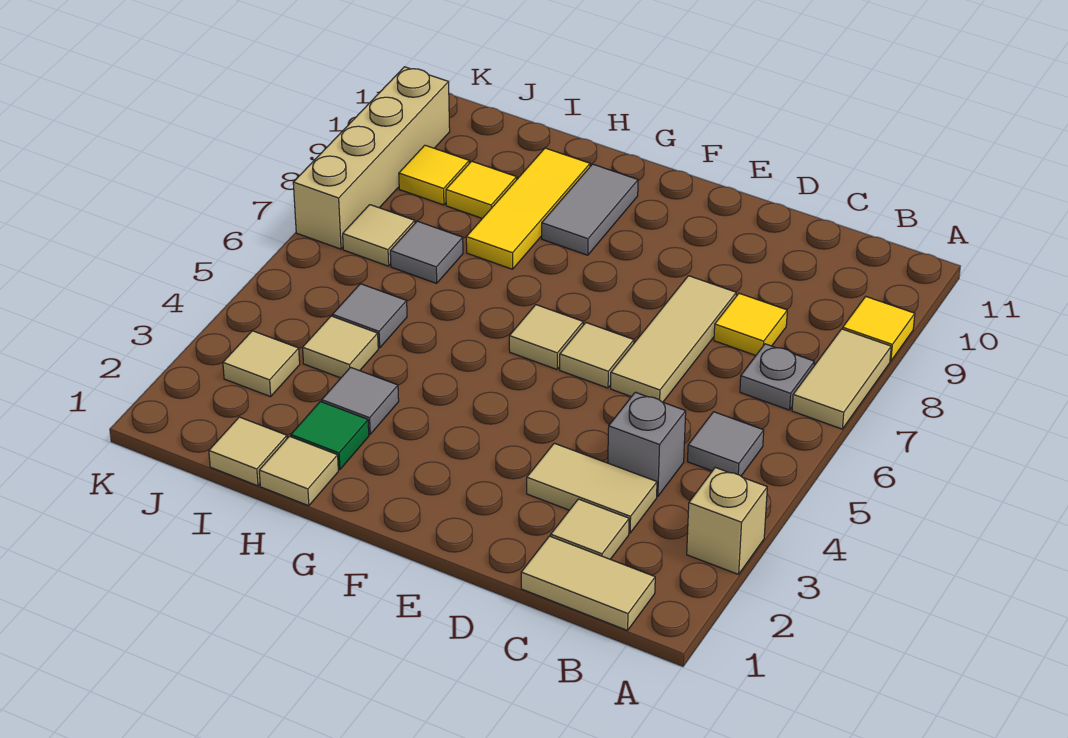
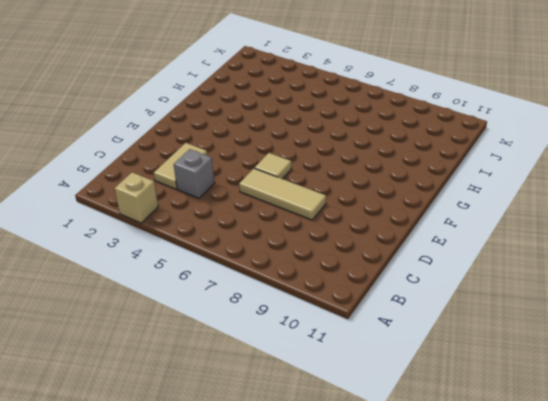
none -> tan 1x2 tile [792,329,891,429]
none -> yellow 1x1 tile [843,296,915,361]
none -> tan 1x2 tile [521,536,655,631]

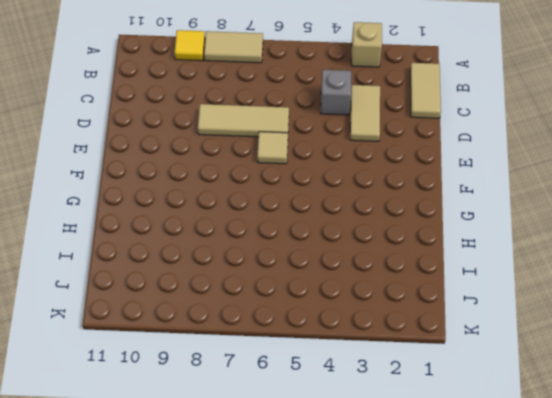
none -> grey 1x1 tile [687,412,764,476]
none -> grey 1x1 plate [740,344,814,410]
none -> tan 1x1 tile [551,499,629,559]

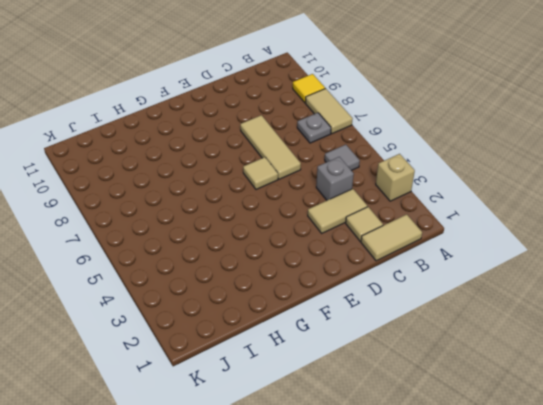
none -> yellow 1x1 tile [714,293,787,355]
none -> tan 1x1 tile [509,305,583,369]
none -> grey 1x2 tile [542,164,638,255]

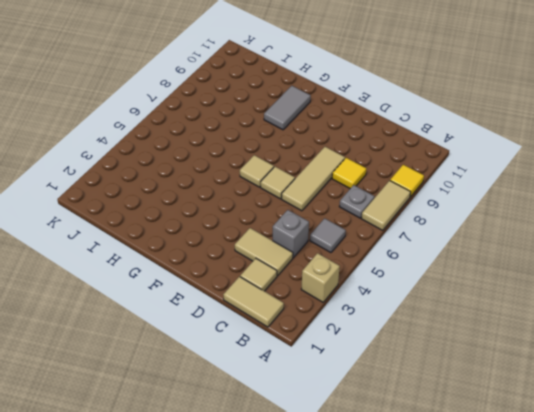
none -> tan 1x1 tile [259,436,338,506]
none -> green 1x1 tile [291,401,369,470]
none -> grey 1x1 tile [322,367,399,434]

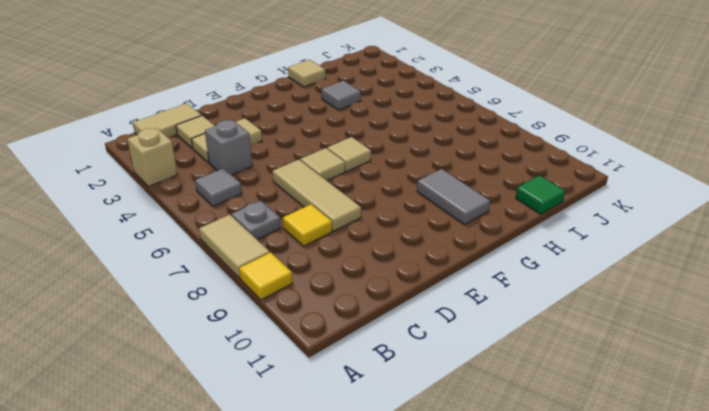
green 1x1 tile [516,175,565,214] -> green 1x1 tile moved to [291,401,369,470]
none -> yellow 1x3 tile [466,148,590,269]
none -> tan 1x1 tile [209,417,287,486]
none -> tan 1x1 tile [303,316,378,378]

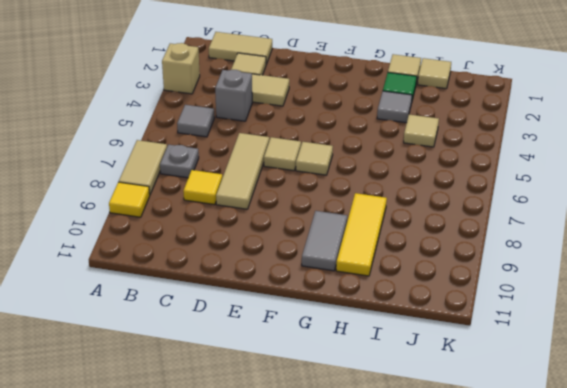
none -> grey 1x1 tile [332,284,407,348]
none -> grey 1x1 tile [390,221,463,283]
none -> yellow 1x1 tile [446,161,517,218]

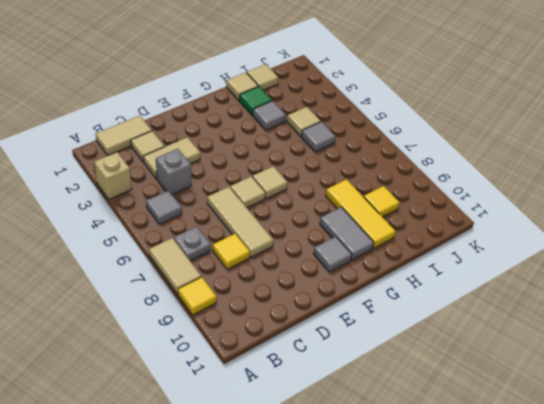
grey 1x1 tile [314,237,352,272] -> grey 1x1 tile moved to [390,221,463,283]
none -> tan 1x1 tile [223,331,300,397]
none -> tan 1x1 tile [343,205,415,266]
none -> yellow 1x1 tile [399,145,469,205]

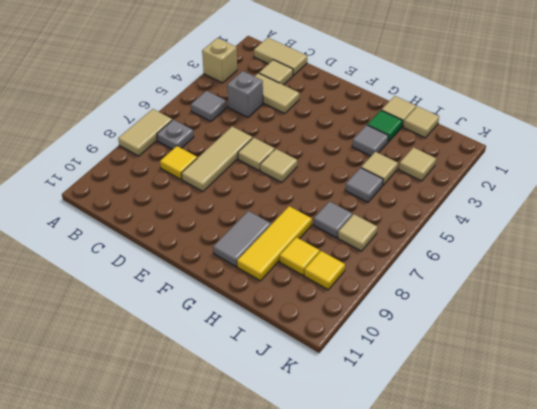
none -> yellow 1x1 tile [843,296,915,361]
none -> tan 1x4 brick [293,67,450,249]

